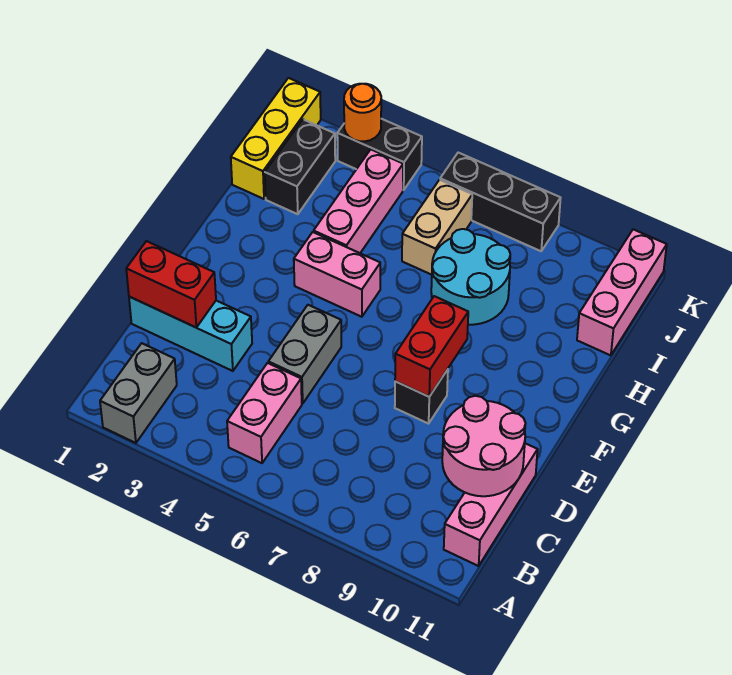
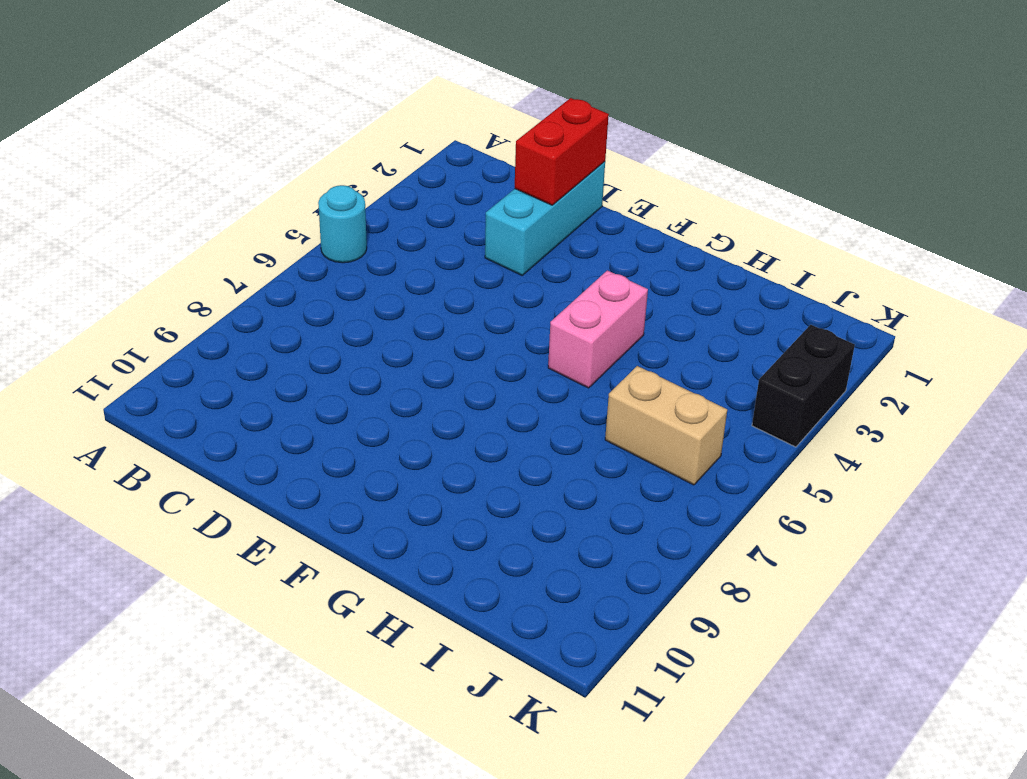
cyan 1x1 round brick [318,185,367,263] -> none
none -> grey 1x2 brick [100,343,177,443]
none -> pink 1x2 brick [227,363,302,463]
none -> pink 1x3 brick [444,443,538,566]

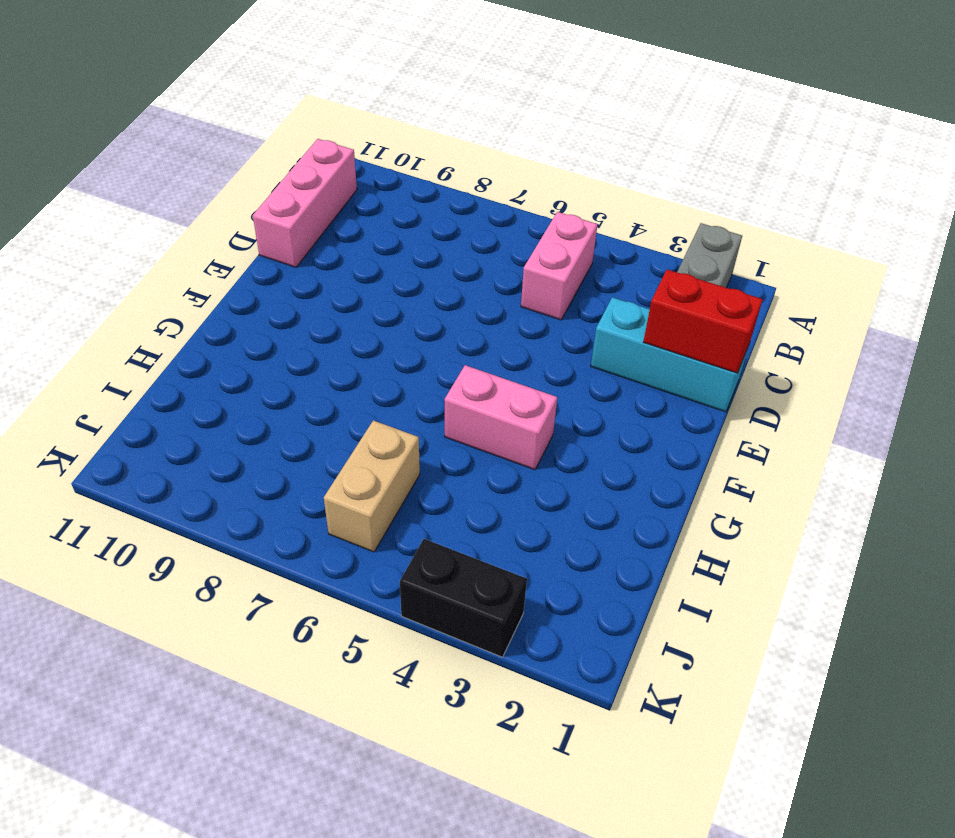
none -> grey 1x2 brick [268,305,341,404]
none -> black 1x1 brick [395,369,448,424]
none -> pink 1x3 brick [314,149,403,253]

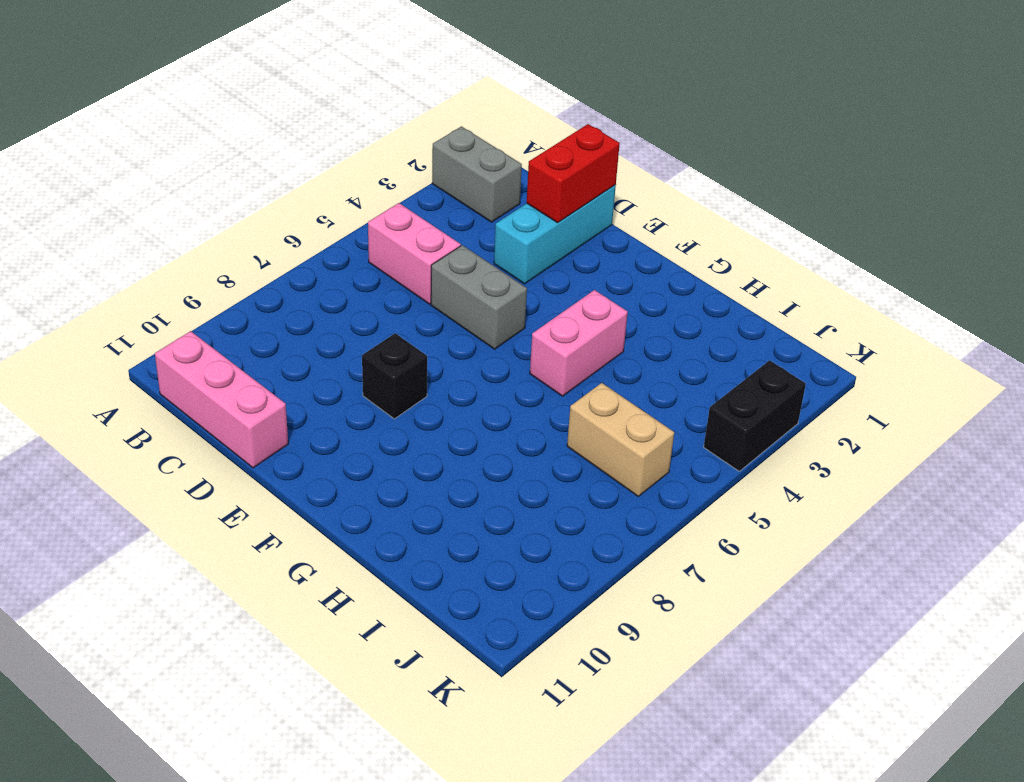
none -> pink 1x3 brick [314,149,403,253]
none -> cyan 2x2 round brick [431,229,510,325]
none -> yellow 1x3 brick [231,78,321,199]

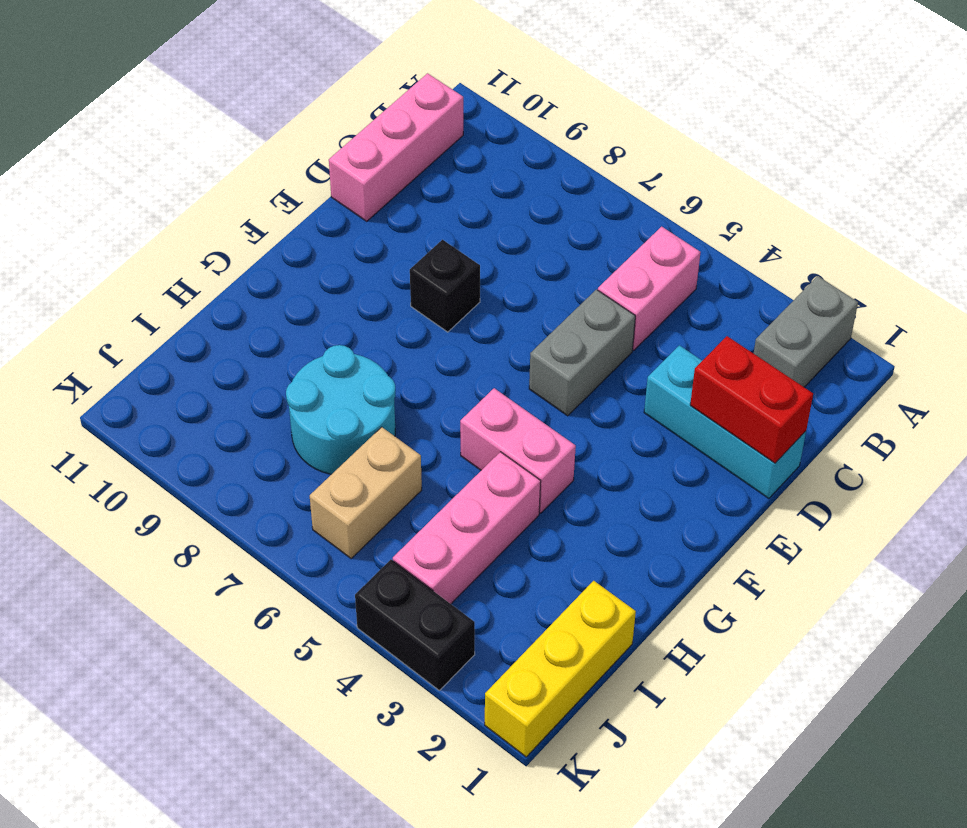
none -> black 1x2 brick [265,120,335,214]
none -> pink 1x3 brick [577,229,667,355]
none -> black 1x3 brick [440,153,561,251]

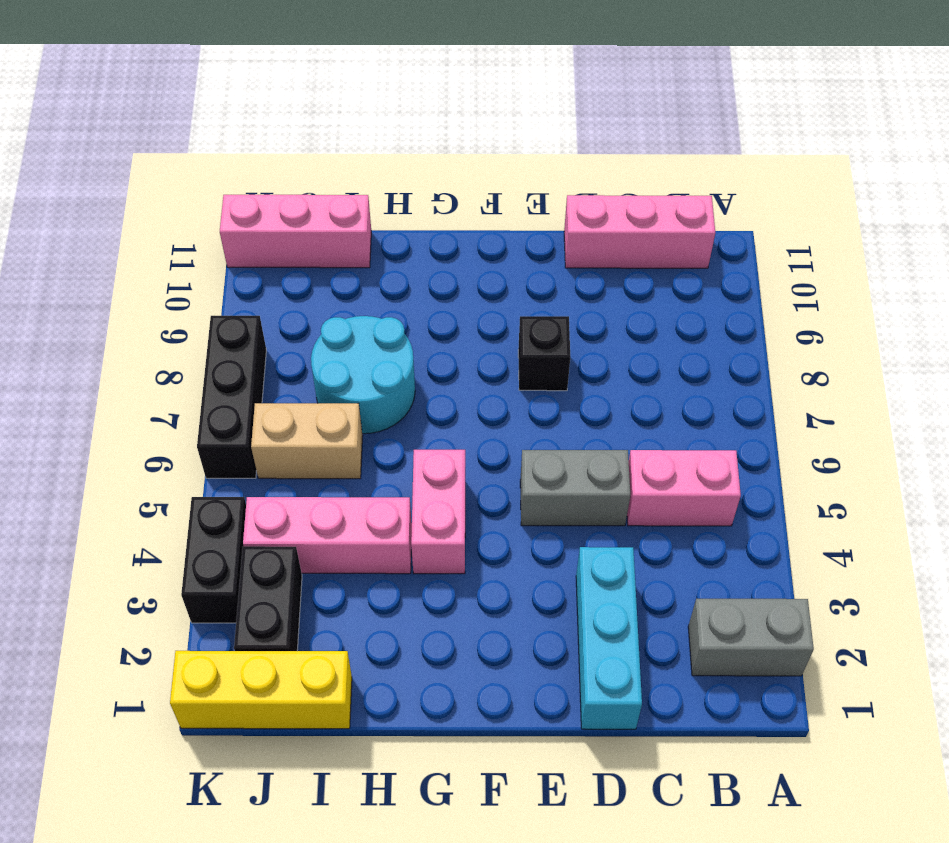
black 1x2 brick [234,546,302,651] -> black 1x2 brick turned to [265,120,335,214]
none -> pink 2x2 round brick [442,396,526,496]
none -> red 1x2 brick [126,241,216,328]
none -> red 1x2 brick [395,296,468,397]

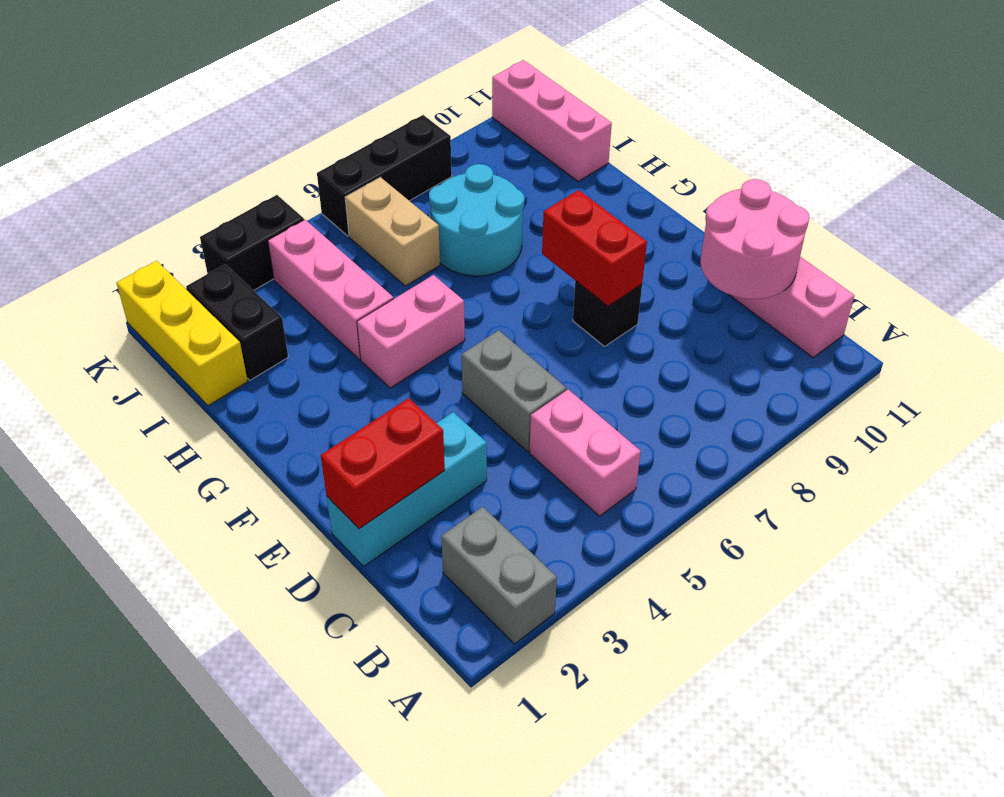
none -> orange 1x1 round brick [344,84,381,141]

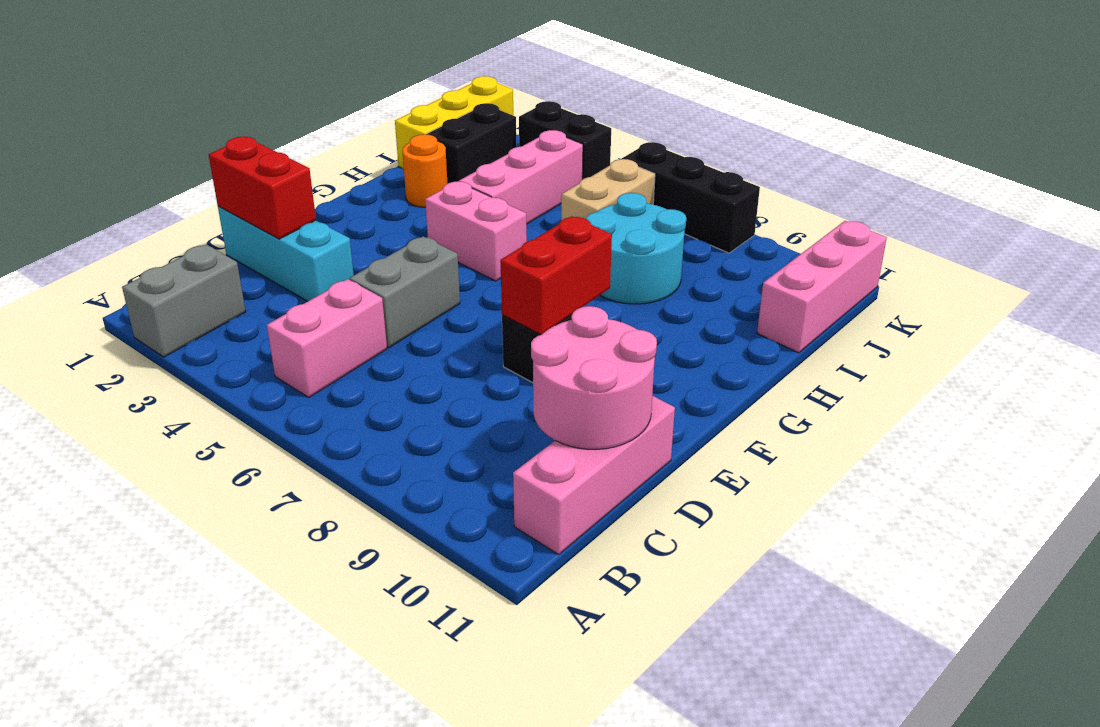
orange 1x1 round brick [403,134,448,207] -> orange 1x1 round brick moved to [344,84,381,141]

